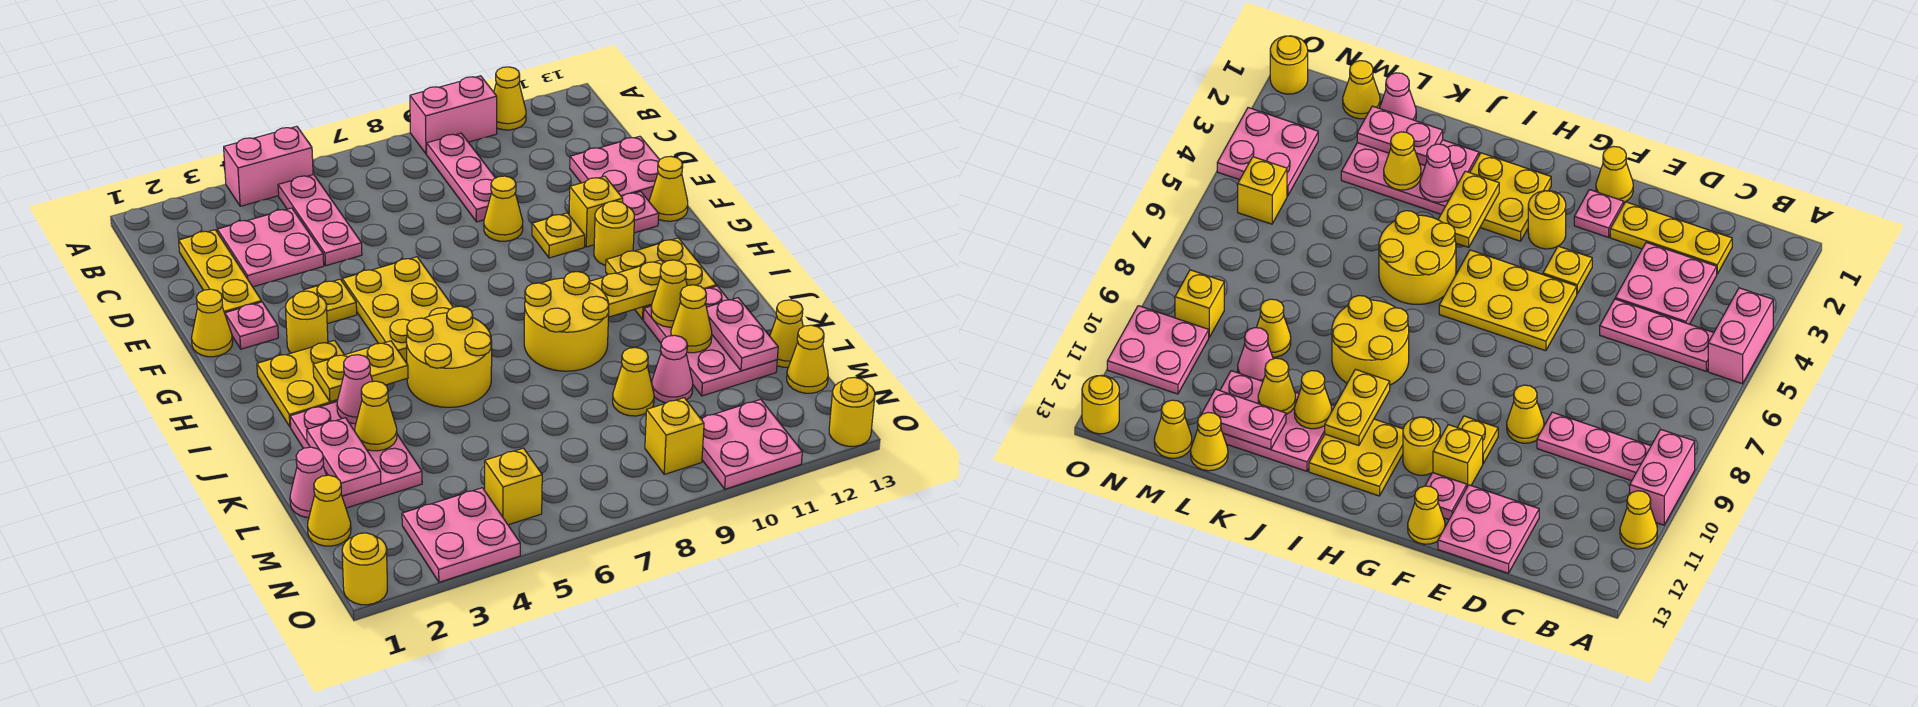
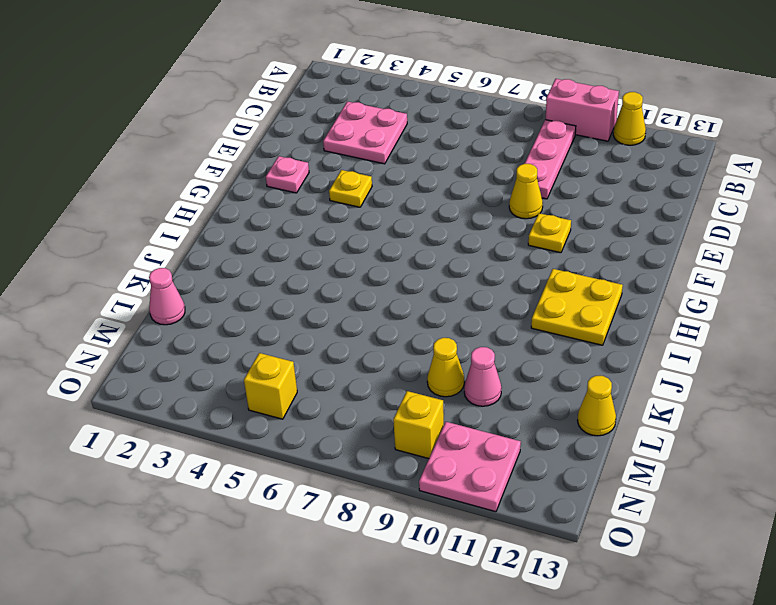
none -> pink 1x2 brick [224,126,313,206]
none -> pink 1x3 plate [278,175,362,266]
none -> yellow 1x3 plate [179,230,262,313]
none -> pink 2x2 plate [570,136,659,200]

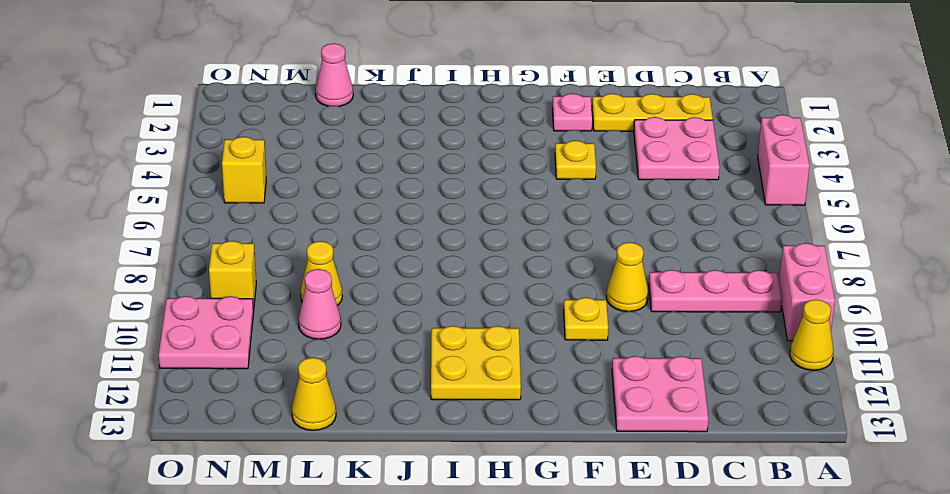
none -> pink 1x3 plate [278,175,362,266]
none -> yellow 1x1 cone [192,289,233,357]
none -> yellow 2x3 plate [342,257,453,361]
none -> yellow 1x1 brick [569,176,623,247]

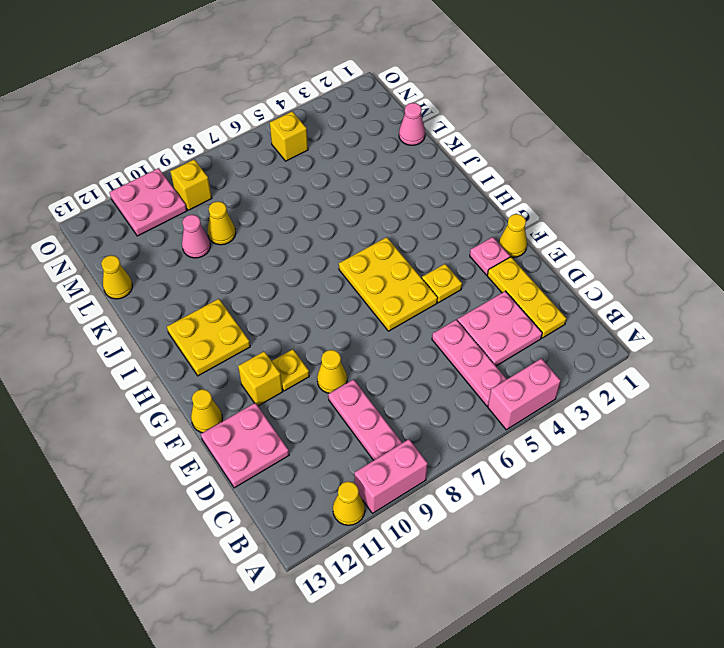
none -> pink 1x1 plate [622,192,659,233]
none -> yellow 1x1 round brick [286,291,328,353]
none -> yellow 1x1 round brick [594,201,634,265]
none -> yellow 2x2 plate [257,340,344,427]

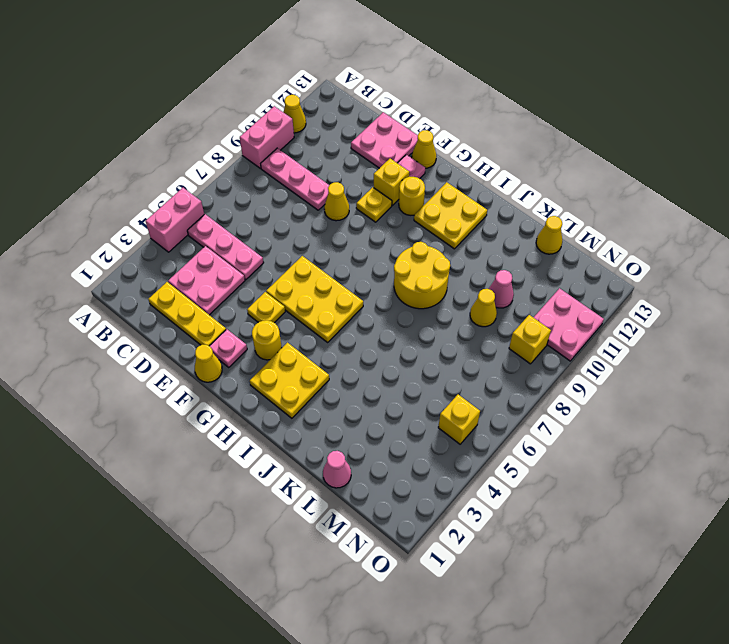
none -> yellow 2x2 round brick [406,306,492,407]
none -> pink 2x3 plate [290,402,422,508]
none -> pink 2x3 plate [643,286,777,396]
none -> yellow 1x1 cone [308,475,351,546]

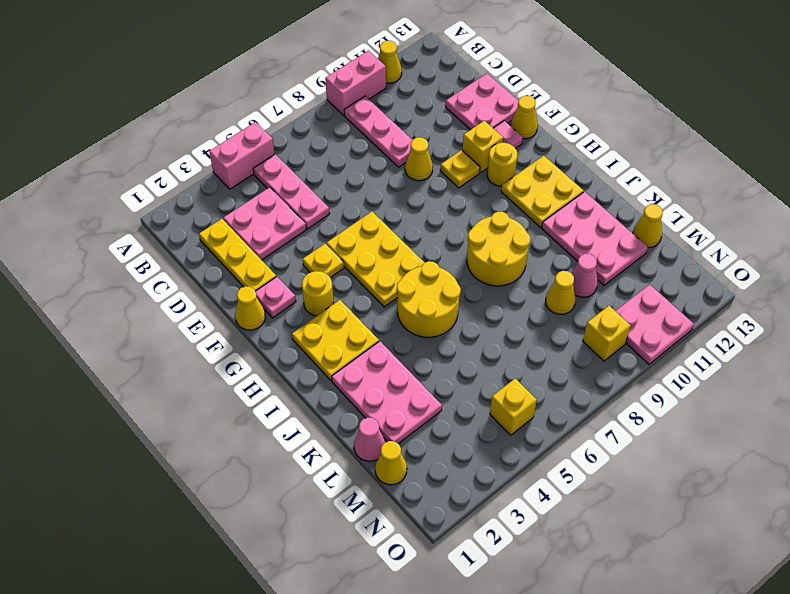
none -> yellow 1x1 cone [787,325,828,393]
none -> pink 2x2 plate [402,488,520,582]
none -> yellow 1x1 round brick [342,533,387,605]
none -> yellow 1x1 round brick [829,377,875,446]

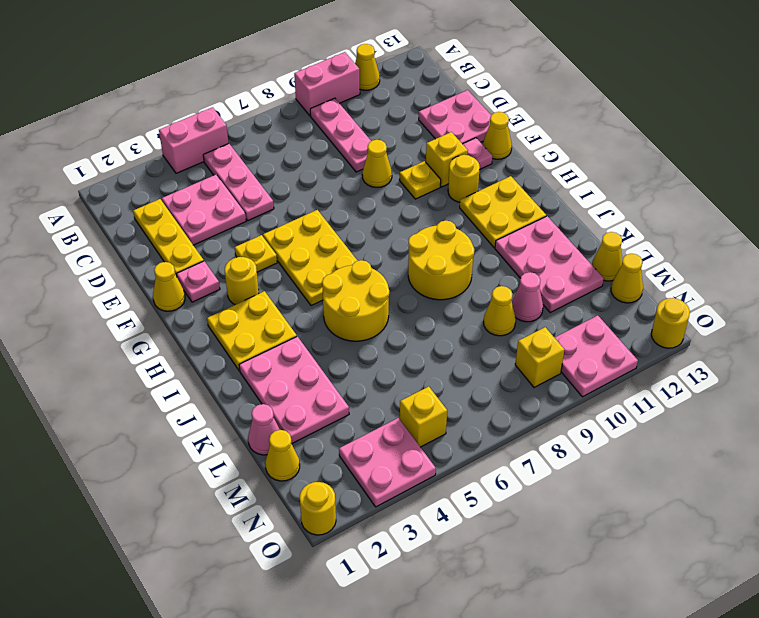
none -> yellow 1x2 plate [313,341,408,402]
none -> yellow 1x2 plate [590,260,663,317]
none -> pink 1x1 cone [337,355,373,424]
none -> yellow 1x1 cone [651,260,687,327]

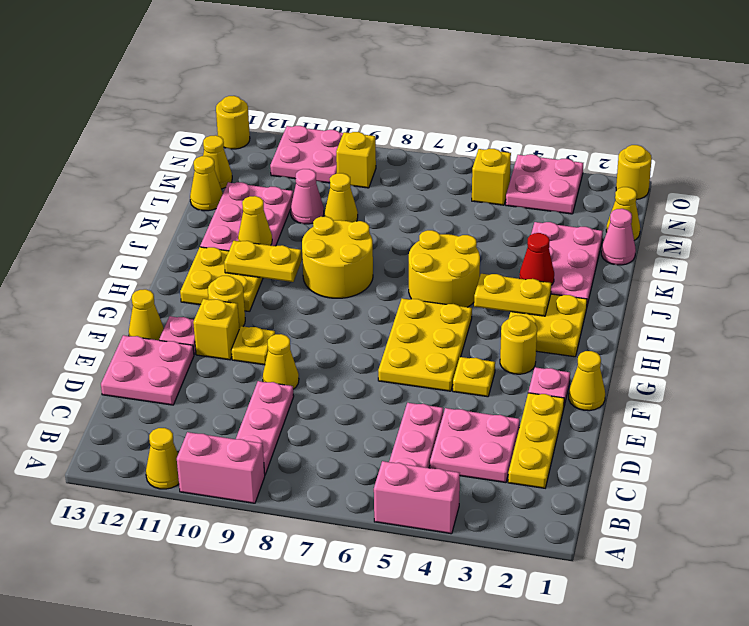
red 1x1 cone [520,233,554,285] -> pink 1x1 cone [337,355,373,424]
none -> pink 1x2 plate [307,418,381,496]
none -> yellow 1x1 cone [355,381,397,451]
none -> yellow 1x1 cone [671,285,712,353]
none -> pink 1x2 plate [706,298,778,371]

